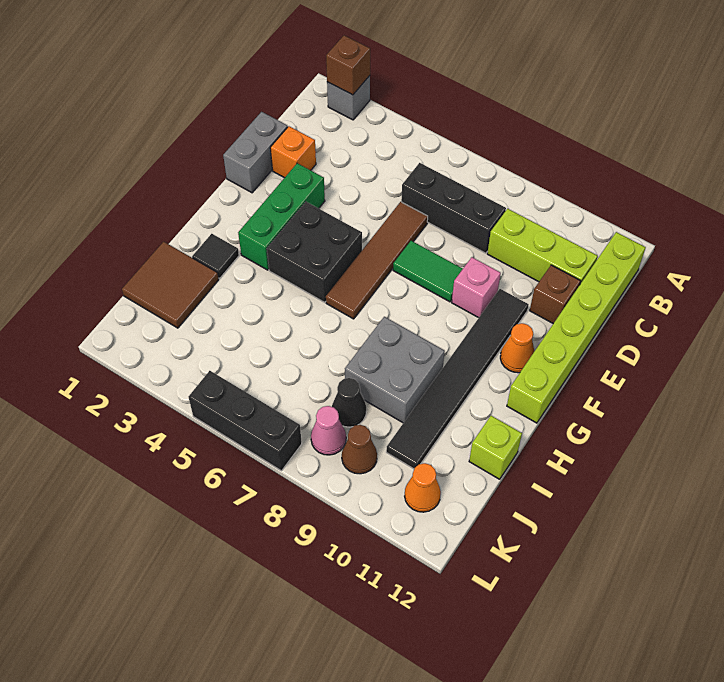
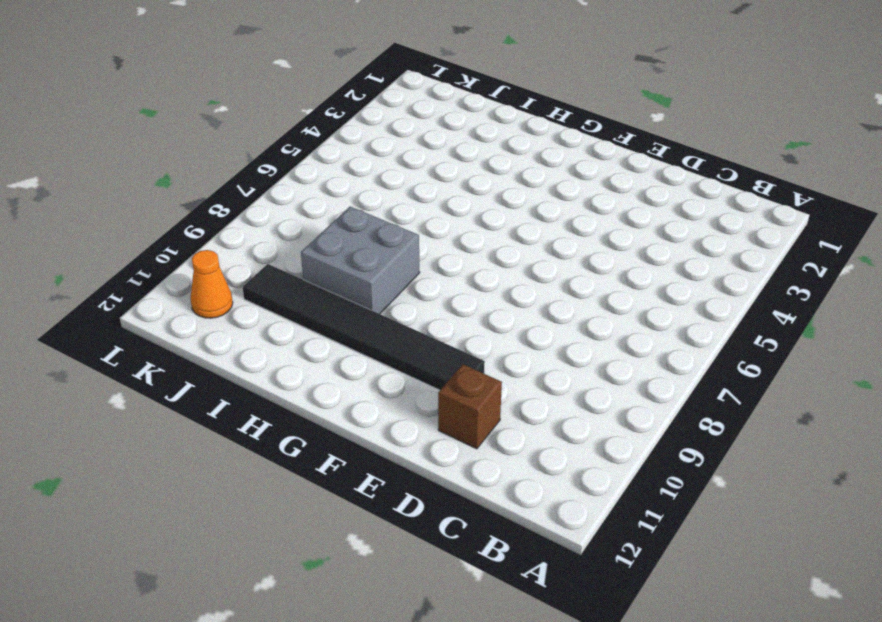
none -> grey 1x1 brick [327,76,370,120]
none -> lime 1x6 brick [507,232,646,423]
none -> black 1x3 brick [401,163,506,253]

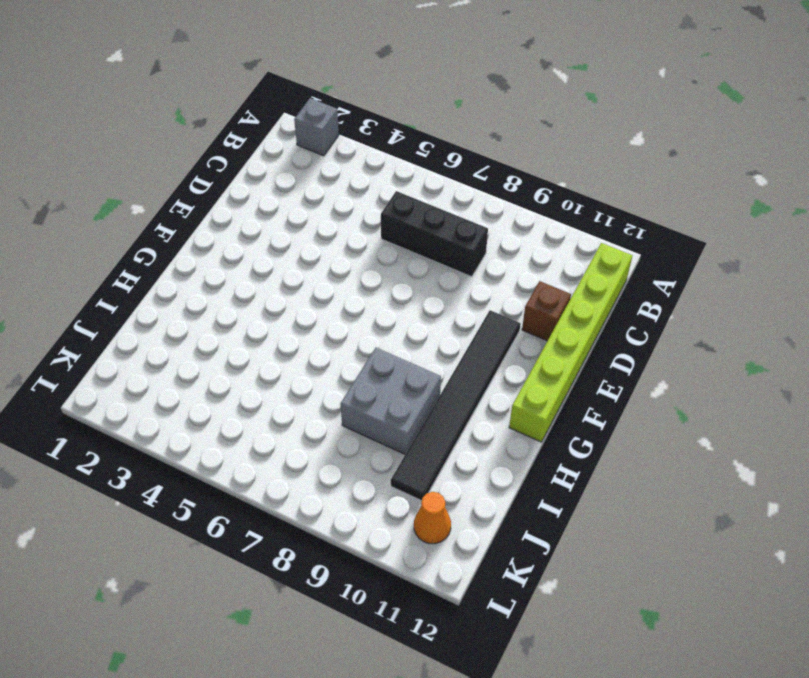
none -> lime 1x3 brick [487,209,598,284]
none -> grey 1x2 brick [223,112,288,193]
none -> orange 1x1 brick [270,126,316,178]

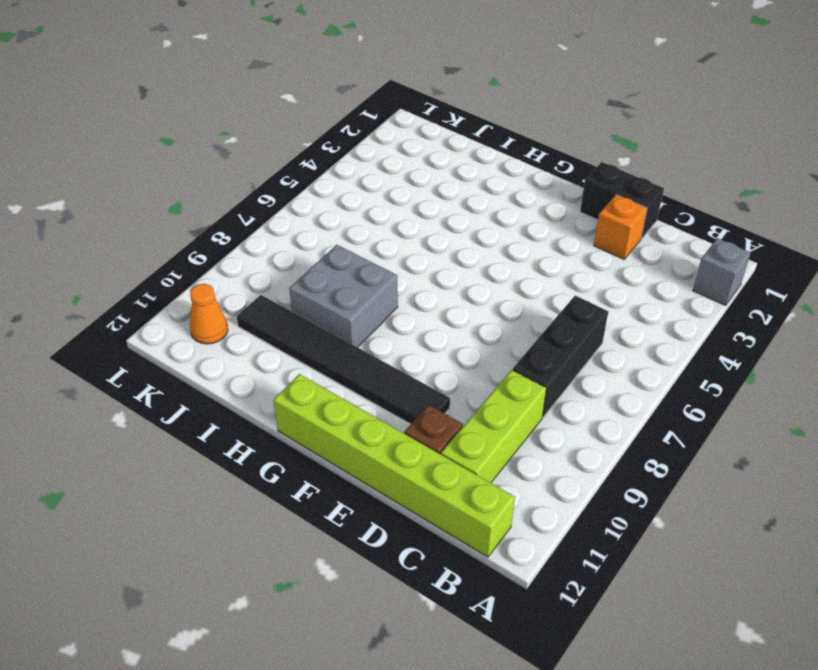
black 1x2 brick [580,162,664,239] -> grey 1x2 brick [223,112,288,193]
none -> brown 1x4 tile [326,202,428,319]
none -> green 1x3 brick [238,163,325,270]
none -> green 1x2 tile [393,241,463,302]

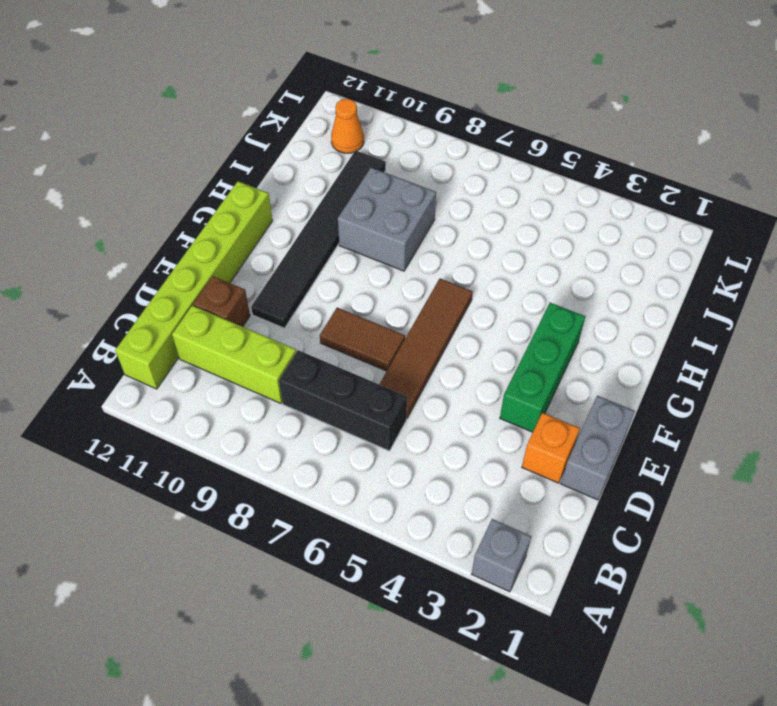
brown 1x2 tile [320,308,405,371] -> green 1x2 tile [393,241,463,302]
none -> pink 1x1 brick [452,257,501,318]
none -> black 2x2 brick [267,202,362,302]
none -> orange 1x1 cone [500,323,534,373]

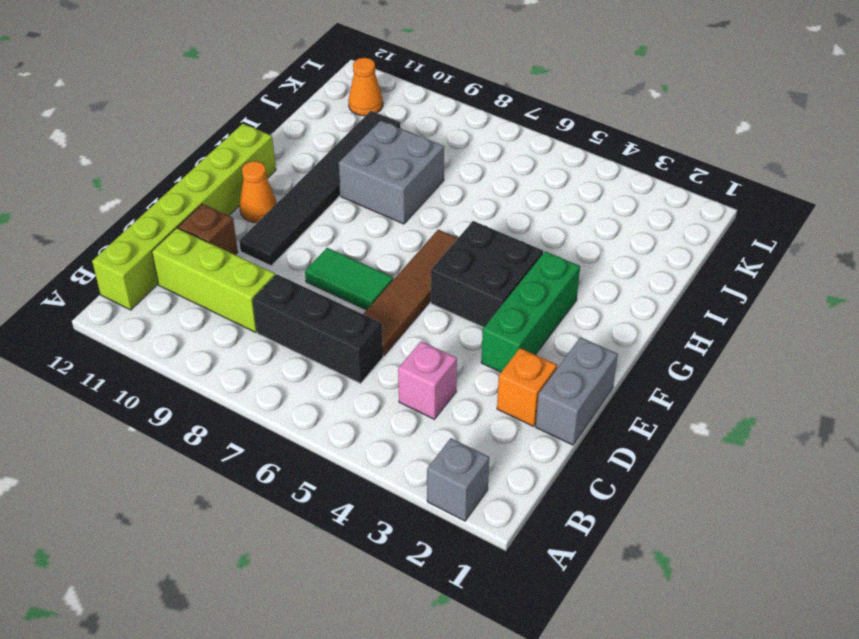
pink 1x1 brick [398,341,457,419] -> pink 1x1 brick moved to [452,257,501,318]
none -> black 1x1 tile [192,234,239,278]
none -> brown 2x2 tile [122,242,219,328]
none -> lime 1x1 brick [469,416,522,479]

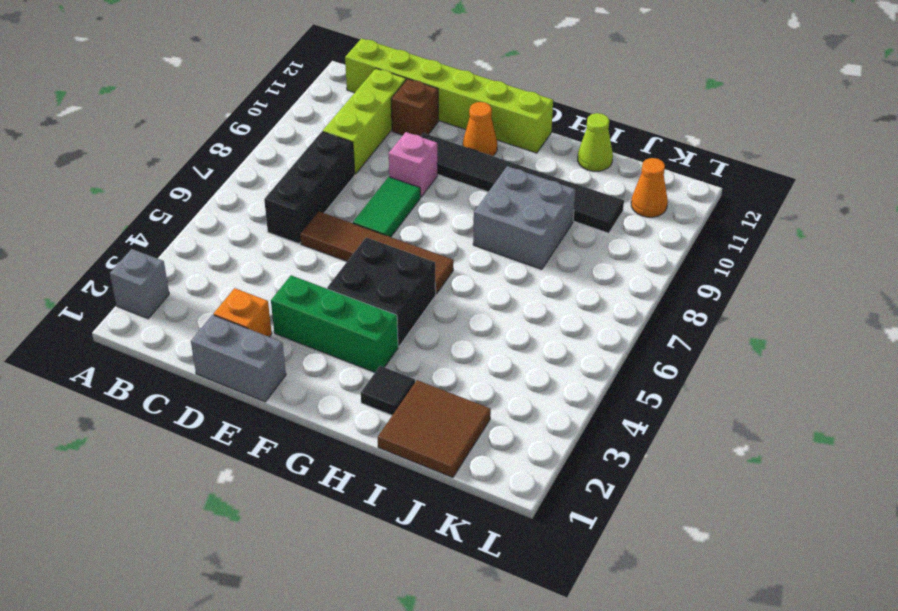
lime 1x1 cone [578,113,613,171] -> lime 1x1 brick [469,416,522,479]
none -> black 1x1 cone [332,378,366,427]
none -> pink 1x1 cone [311,406,346,455]
none -> brown 1x1 cone [342,425,377,474]

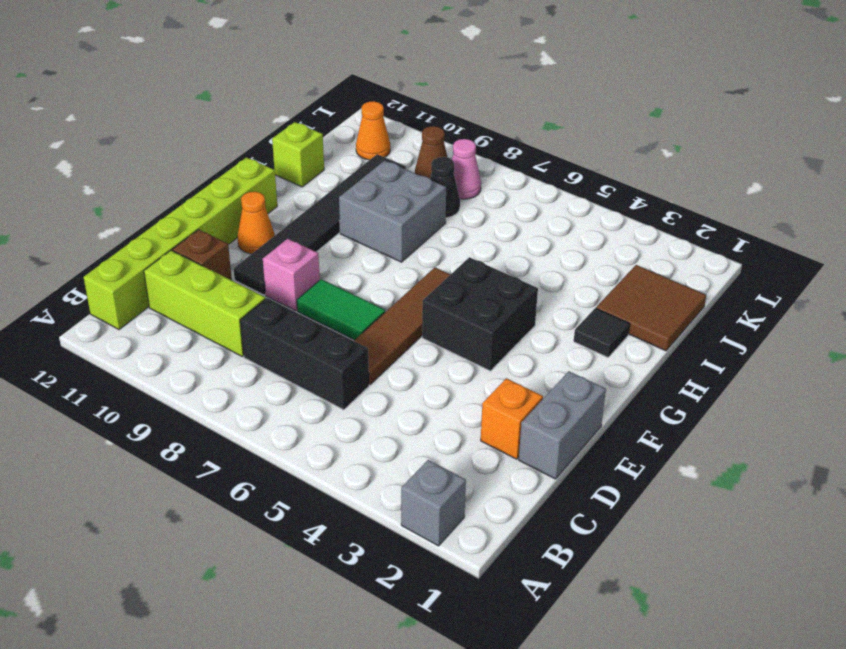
none -> green 1x3 brick [238,163,325,270]
none -> black 1x3 brick [188,371,302,471]
none -> brown 1x1 brick [326,35,370,95]

